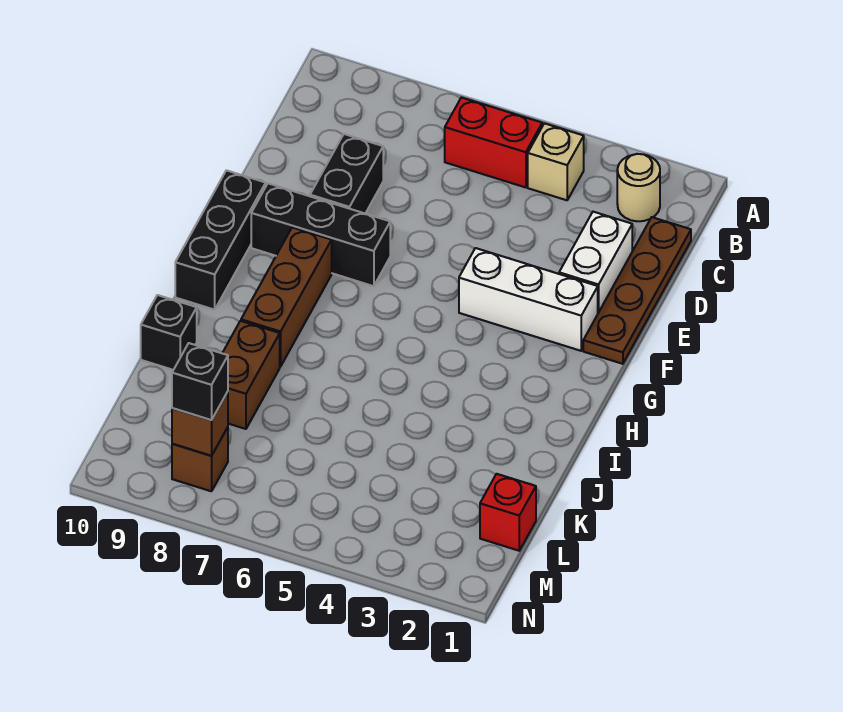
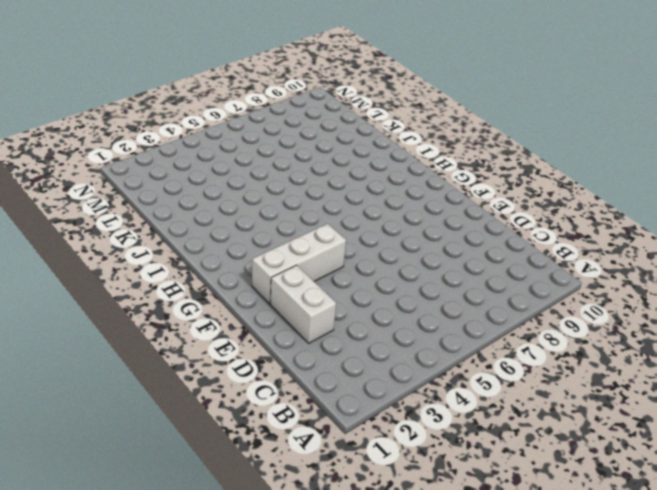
none -> tan 1x1 round brick [617,154,660,221]
none -> tan 1x1 brick [528,123,584,200]
none -> red 1x2 brick [445,97,542,187]

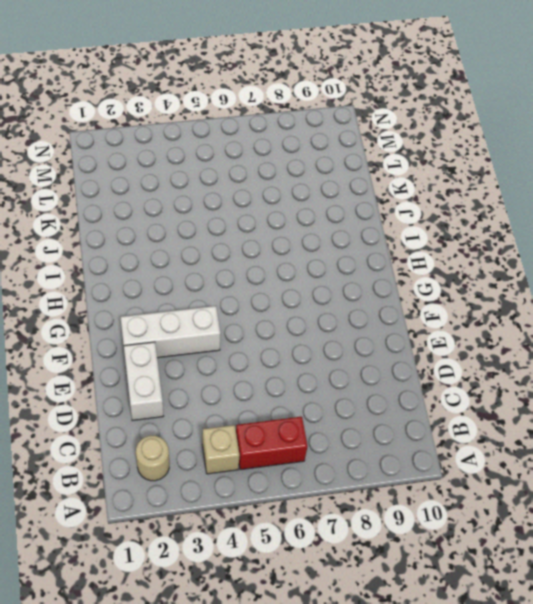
none -> brown 1x4 plate [583,217,691,364]
none -> black 1x2 brick [310,134,383,213]
none -> black 1x3 brick [251,183,390,286]

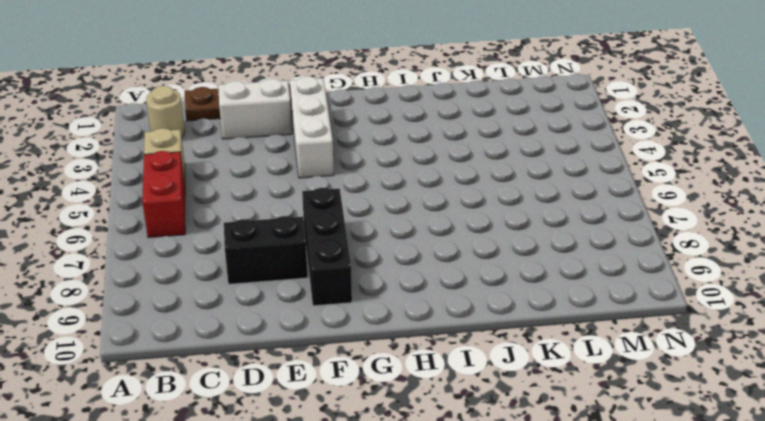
none -> black 1x3 brick [175,170,266,310]
none -> brown 1x3 brick [241,227,332,367]
none -> brown 1x2 brick [222,321,280,429]

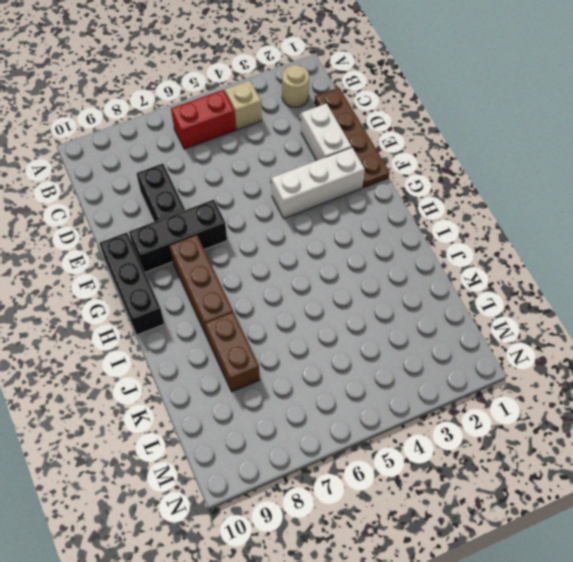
none -> black 1x1 brick [141,295,197,370]
none -> red 1x1 brick [480,474,536,551]
none -> brown 1x1 brick [172,427,228,491]

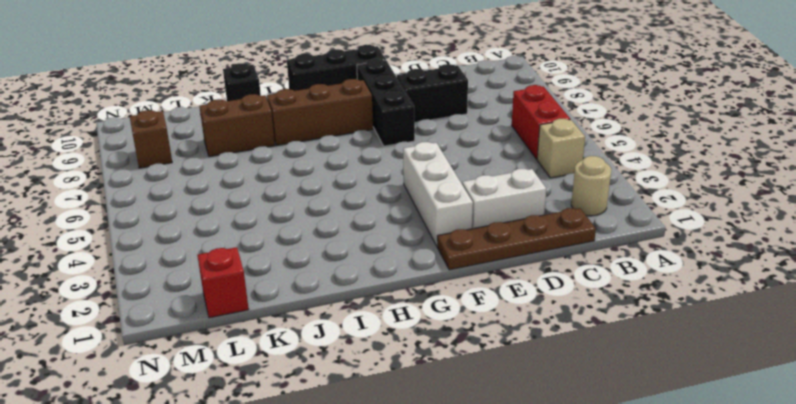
none -> brown 1x1 brick [172,392,228,456]
none -> black 1x1 brick [172,343,228,420]

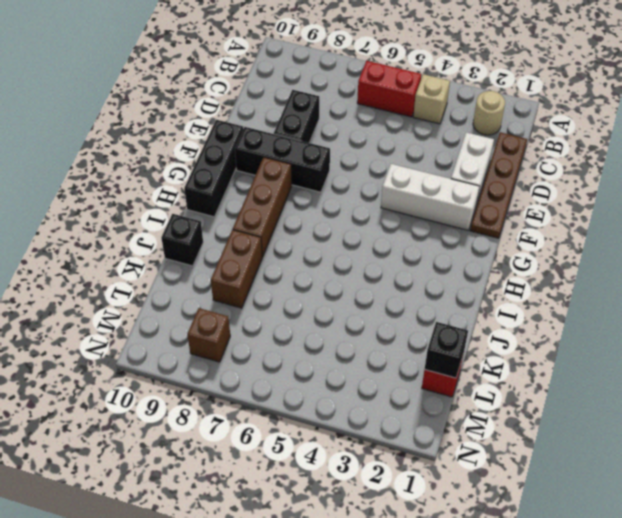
black 1x1 brick [425,322,468,378] -> black 1x1 brick moved to [172,343,228,420]
none -> brown 1x1 brick [172,392,228,456]

